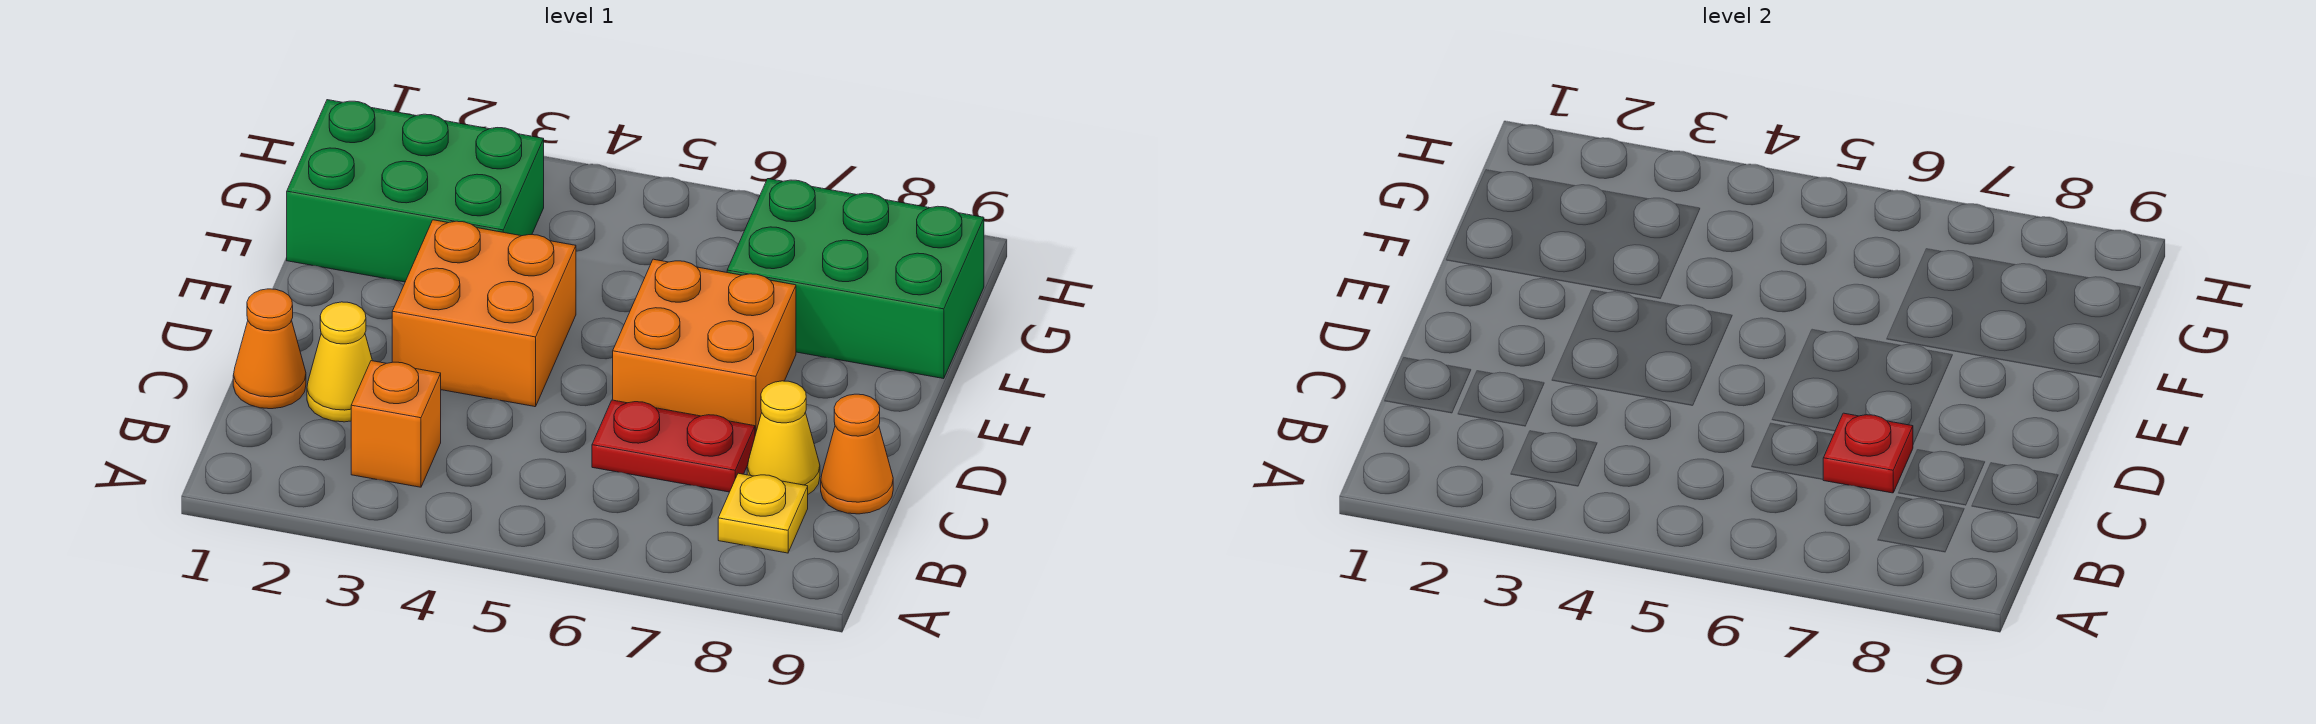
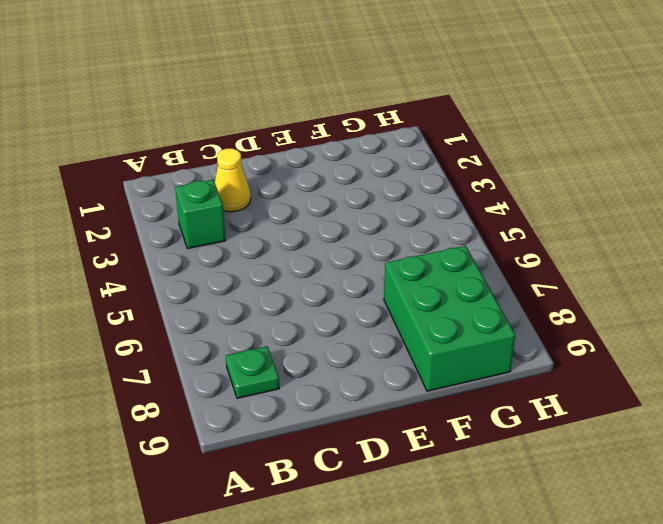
green 1x1 brick [175,180,225,249] -> orange 1x1 brick [351,361,441,487]
green 1x1 plate [226,346,279,398] -> yellow 1x1 plate [718,473,808,553]
none -> orange 1x1 cone [233,289,306,409]
none -> red 1x2 plate [592,400,755,492]
none -> yellow 1x1 cone [747,381,820,494]

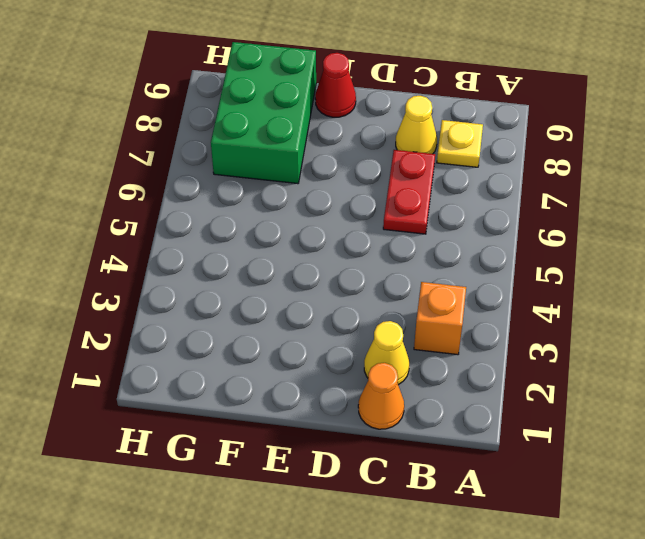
red 1x1 cone [315,53,356,117] -> none
none -> orange 1x1 cone [821,394,893,514]
none -> orange 2x2 brick [392,220,576,407]
none -> orange 2x2 brick [613,259,796,435]

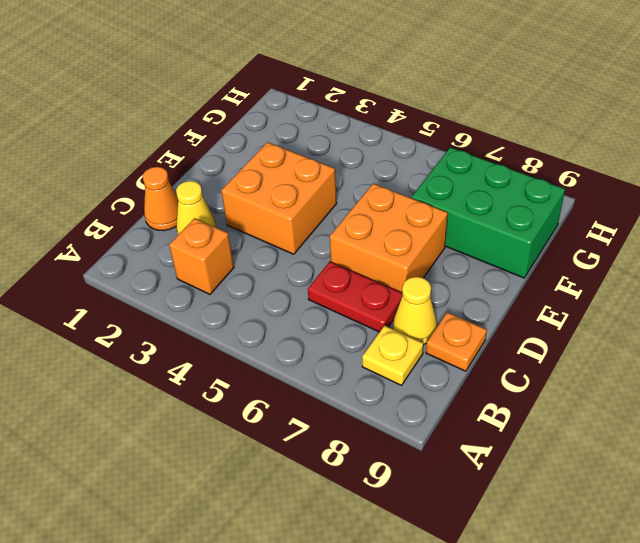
orange 1x1 plate [426,312,487,371] -> orange 1x1 cone [821,394,893,514]
none -> green 2x3 brick [287,100,544,282]
none -> red 1x1 plate [1823,413,1913,493]

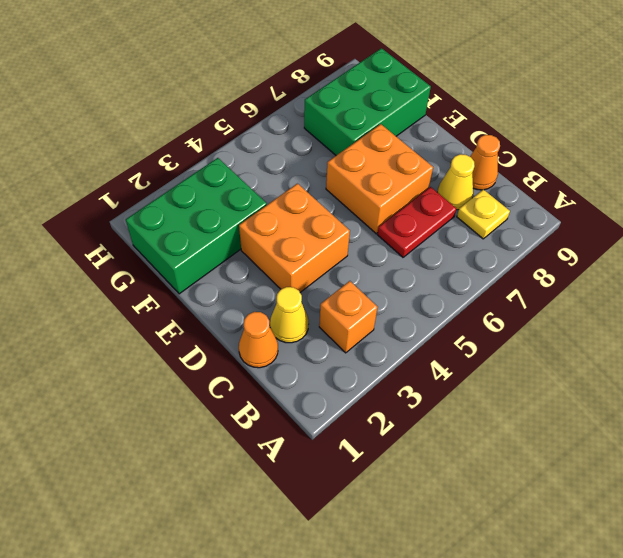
none -> red 1x1 plate [1823,413,1913,493]

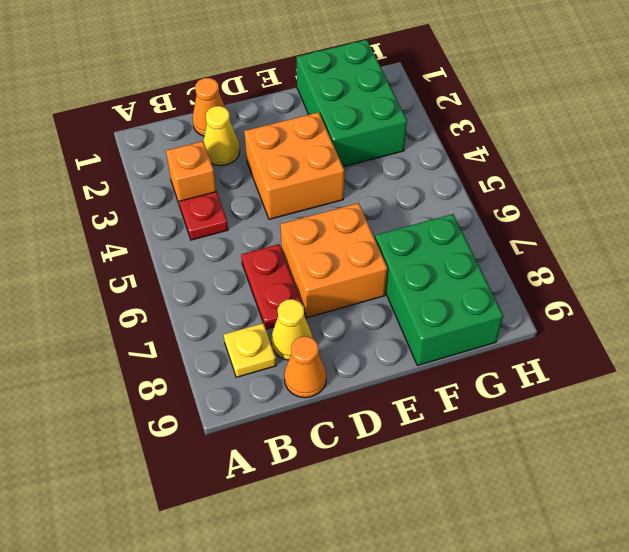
red 1x1 plate [179,192,228,240] -> red 1x1 plate moved to [1823,413,1913,493]

